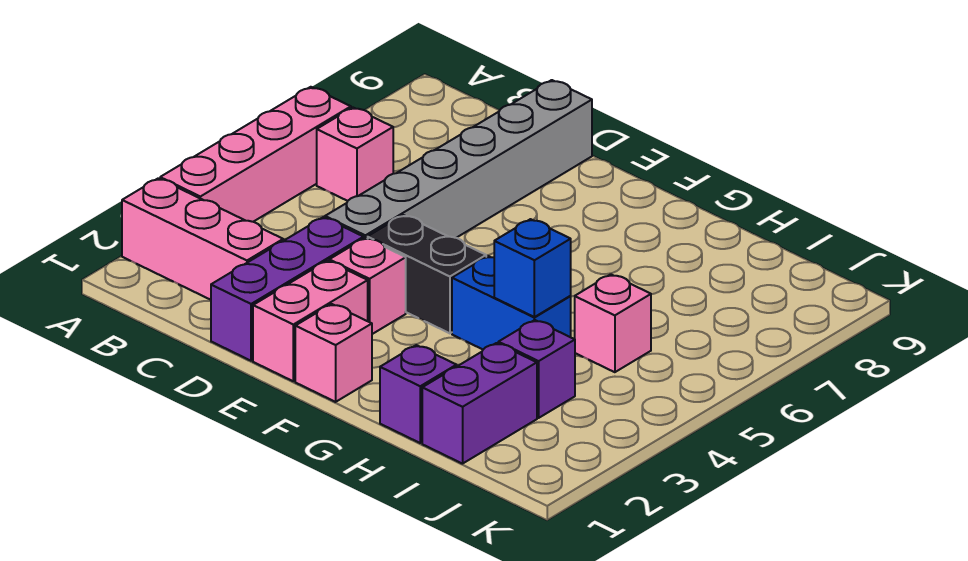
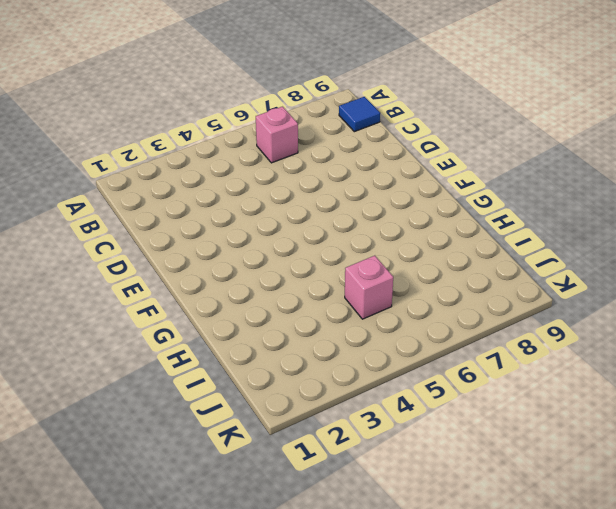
blue 1x1 tile [339,97,380,132] -> none
none -> pink 1x3 brick [122,178,283,300]
none -> pink 1x4 brick [160,87,351,222]
none -> purple 1x3 brick [211,217,364,361]

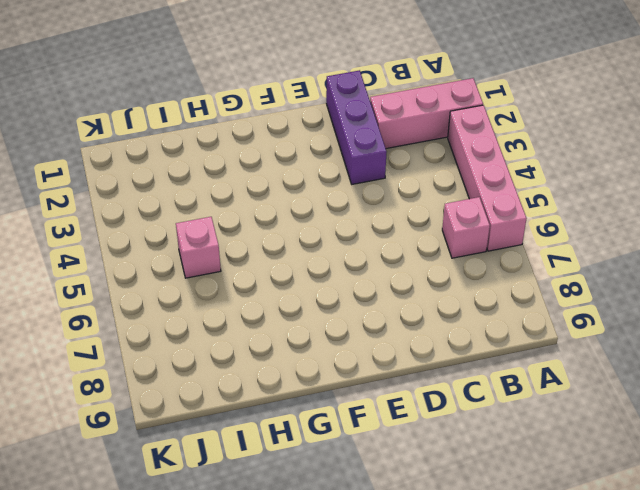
none -> grey 1x6 brick [325,80,592,238]
none -> pink 1x2 brick [253,261,368,381]
none -> pink 1x1 brick [329,238,406,334]

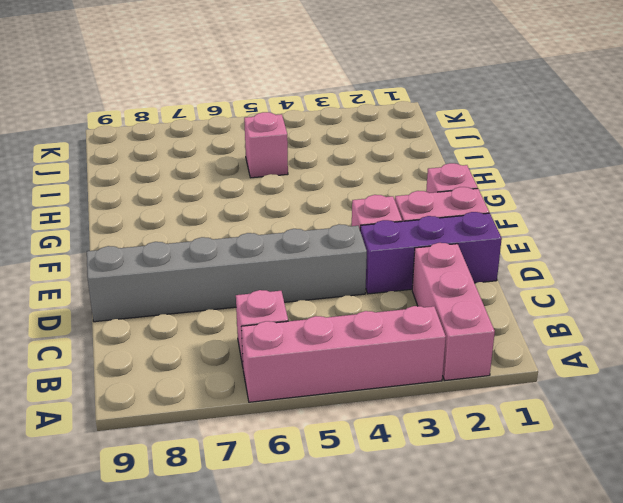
none -> black 1x2 brick [367,215,486,333]
none -> blue 1x2 brick [452,256,571,349]
none -> purple 1x1 brick [380,345,457,443]

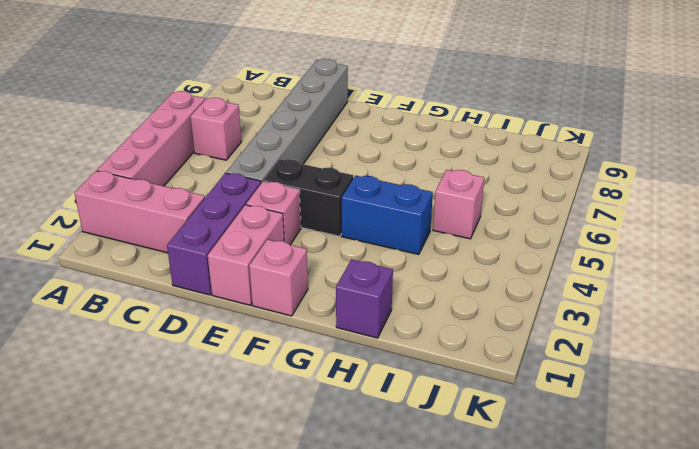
none -> purple 1x2 brick [422,343,537,464]
none -> purple 1x1 brick [498,320,575,418]
none -> blue 1x1 brick [494,219,571,317]

